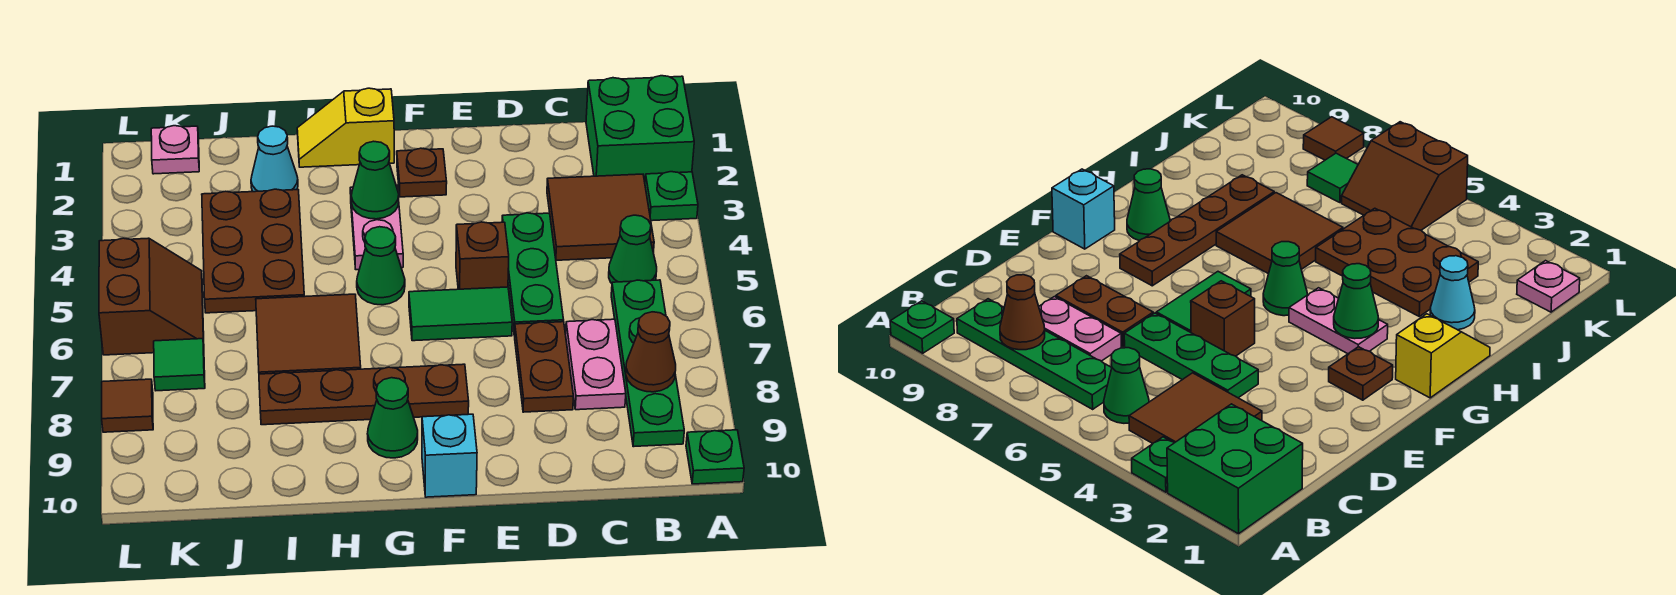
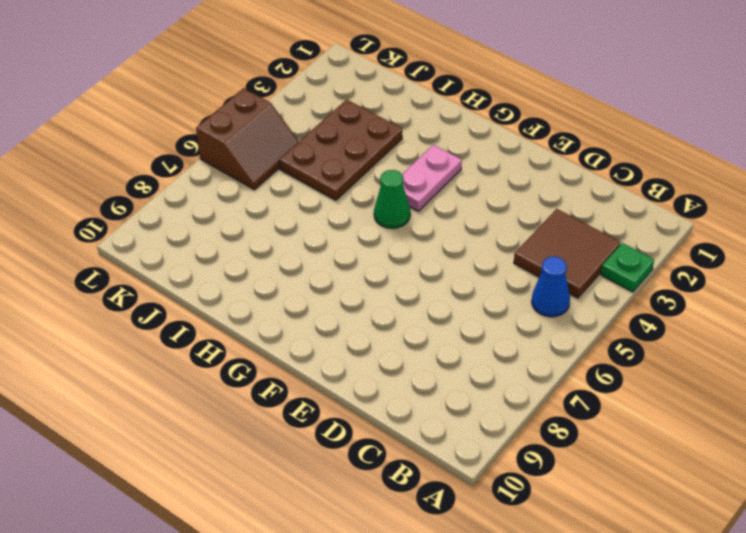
blue 1x1 cone [532,257,570,317] -> green 1x1 cone [609,215,657,283]
none -> green 2x2 brick [586,76,694,182]
none -> green 1x1 plate [686,430,744,484]
none -> green 1x4 plate [611,280,684,447]

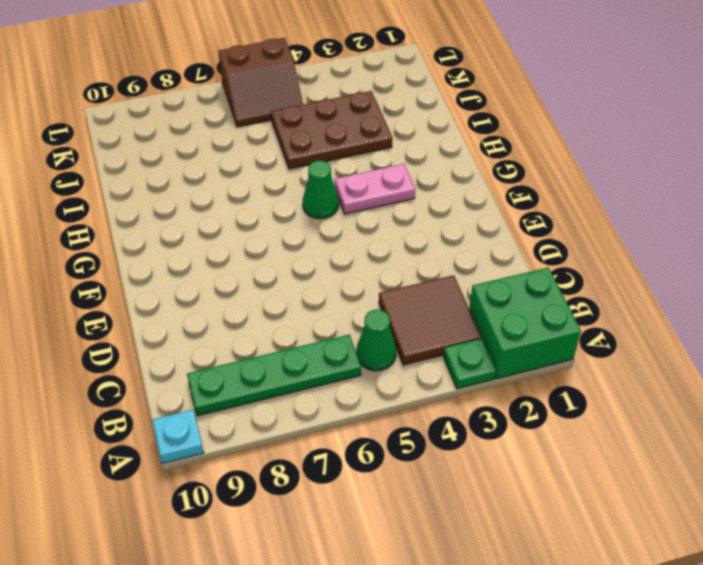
cyan 1x1 plate [152,410,204,464] -> green 1x1 plate [686,430,744,484]
none -> pink 1x2 plate [566,319,626,410]
none -> green 1x3 plate [502,213,564,336]
none -> brown 1x2 plate [515,322,573,412]

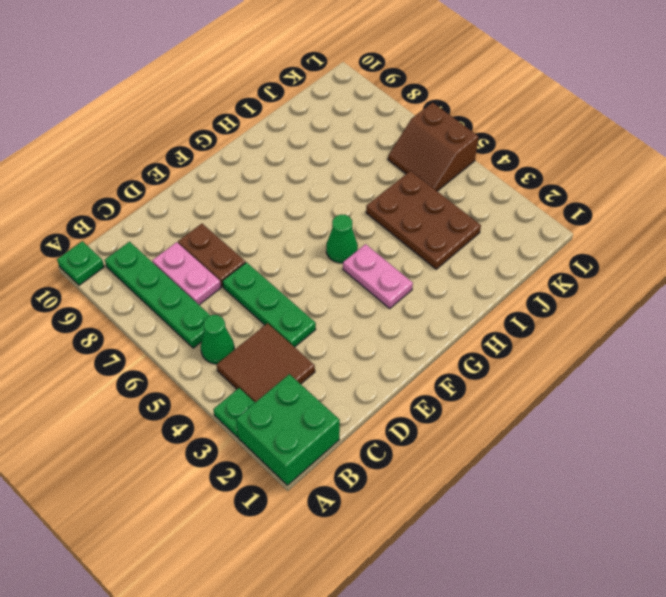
none -> brown 1x1 brick [456,222,509,289]
none -> green 1x2 tile [409,287,512,341]
none -> brown 1x1 plate [397,148,447,197]

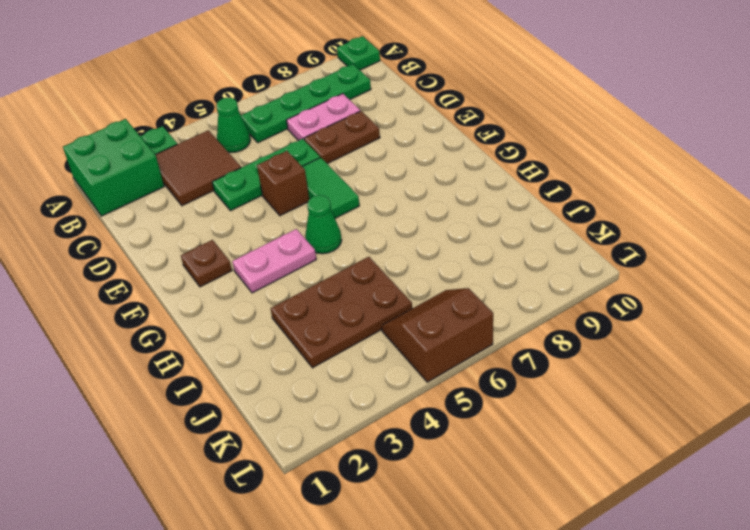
none -> brown 1x4 plate [259,364,469,425]
none -> cyan 1x1 brick [422,414,477,497]
none -> yellow 1x2 slope [297,88,394,167]

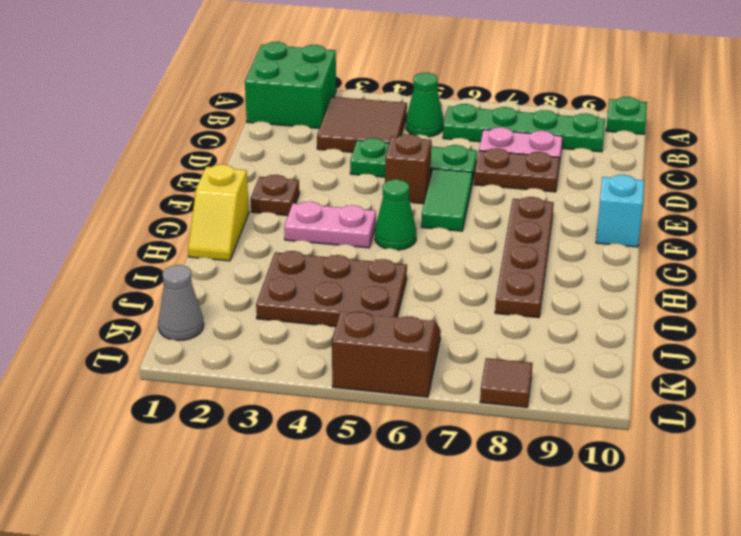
grey 1x1 cone [158,265,204,340] -> pink 1x1 plate [151,126,199,174]
none -> green 1x1 plate [645,172,698,221]
none -> green 1x1 cone [368,378,418,458]
none -> brown 2x2 tile [256,294,361,374]

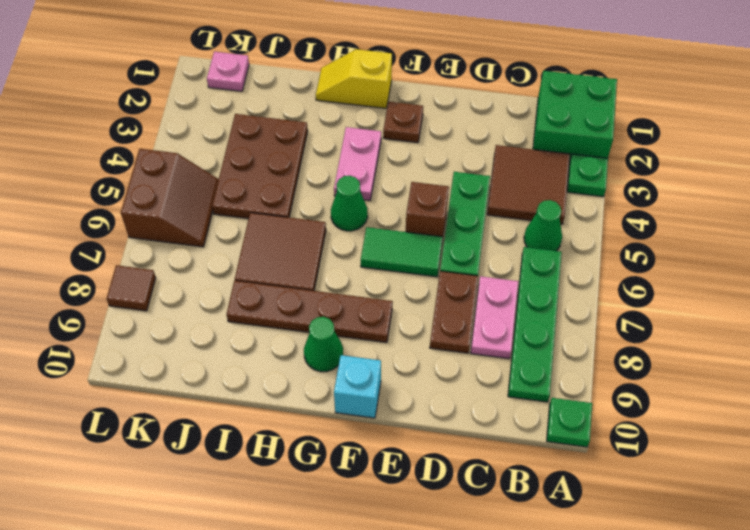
none -> cyan 1x1 cone [251,126,298,192]
none -> green 1x1 tile [154,339,205,391]
none -> brown 1x1 cone [626,312,676,392]

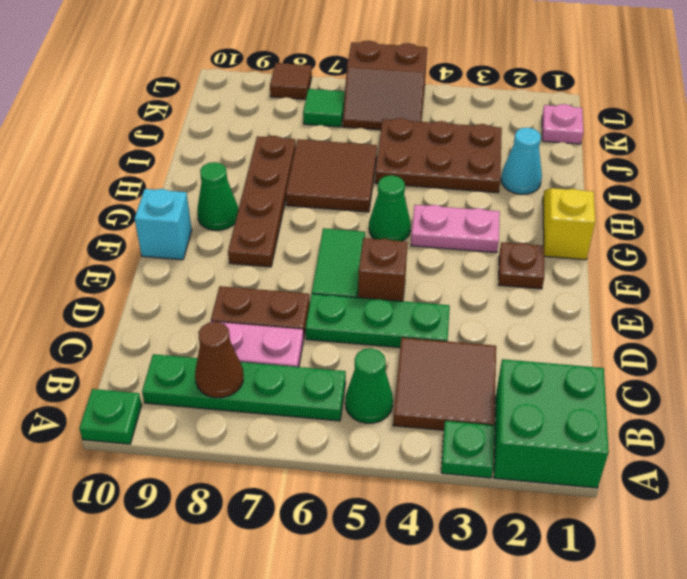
none -> green 1x1 cone [351,141,399,219]

